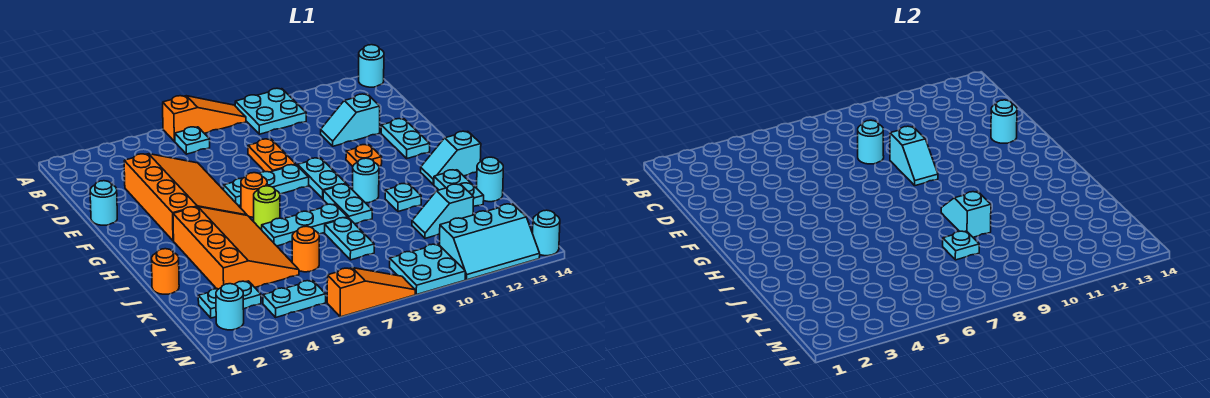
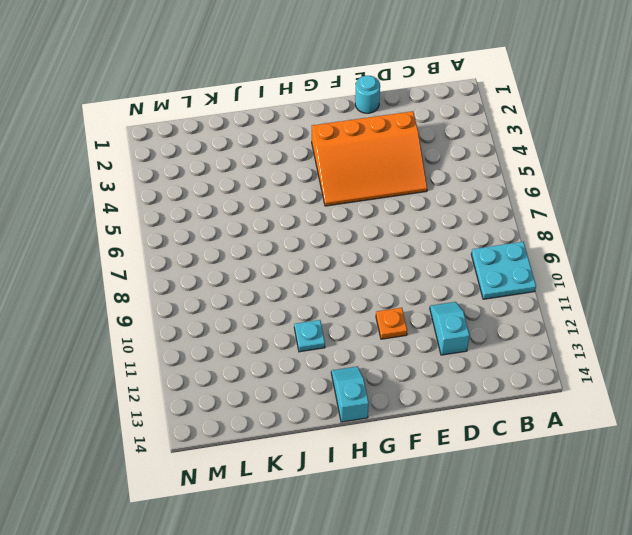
none -> orange 1x3 slope [163,96,246,141]
none -> cyan 1x1 round brick [359,45,384,87]
none -> cyan 1x1 plate [175,127,210,154]
none -> orange 1x2 plate [248,139,296,172]

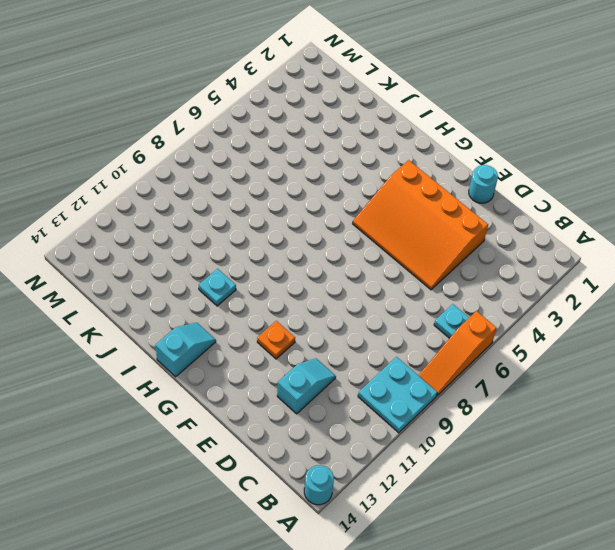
none -> orange 1x2 plate [248,139,296,172]
none -> cyan 1x2 plate [381,119,430,158]
none -> cyan 1x3 plate [224,165,309,206]
none -> cyan 1x2 plate [298,158,346,199]

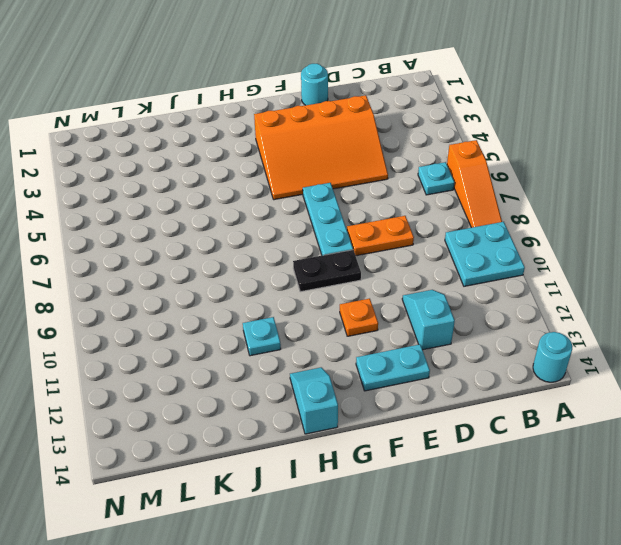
black 1x2 plate [293,250,361,292] -> cyan 1x2 plate [298,158,346,199]
none -> orange 1x1 round brick [241,173,267,217]
none -> orange 3x4 slope [173,207,299,289]
none -> lime 1x1 round brick [254,186,280,230]
none -> cyan 1x2 plate [323,184,372,224]

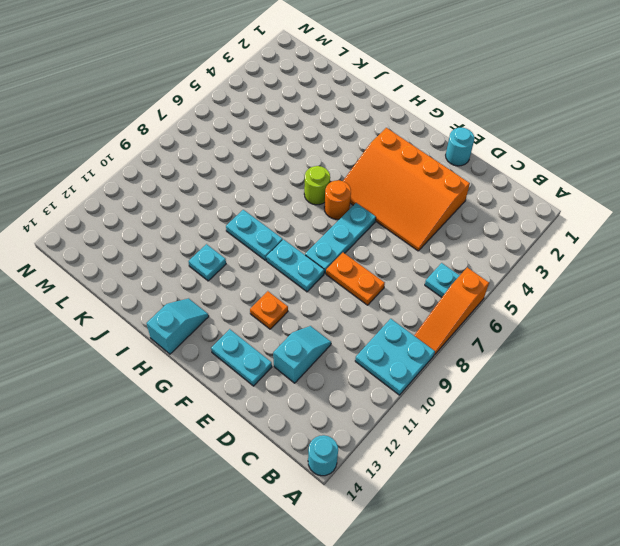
none -> orange 3x4 slope [173,207,299,289]
none -> cyan 1x1 round brick [353,158,379,203]
none -> cyan 1x3 plate [262,204,348,246]
none -> cyan 1x2 plate [434,170,484,207]

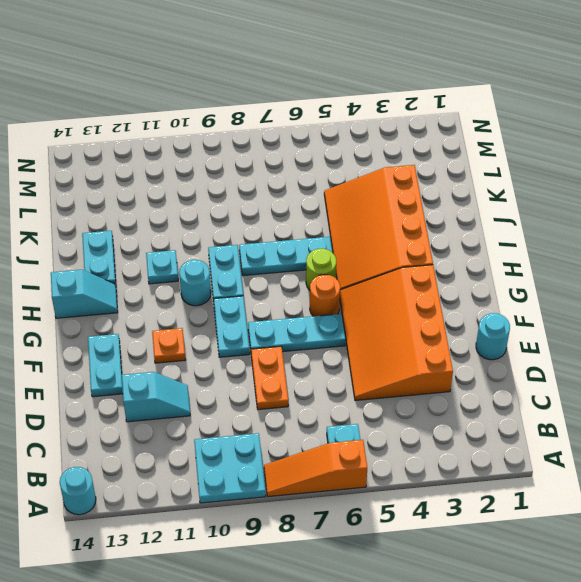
none -> orange 1x1 round brick [152,249,179,294]
none -> cyan 1x2 plate [325,218,374,260]
none -> cyan 1x1 round brick [477,157,503,202]
none -> orange 1x1 round brick [292,226,319,272]

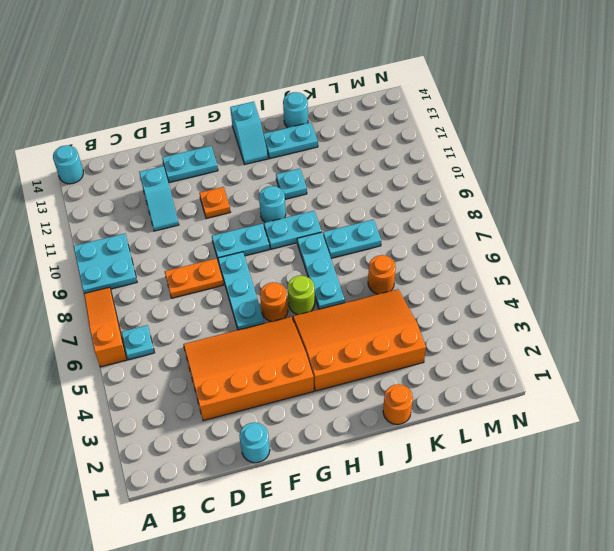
none -> cyan 1x2 slope [412,184,474,238]
none -> cyan 1x2 plate [198,281,261,318]
none -> cyan 1x1 round brick [216,284,244,330]
none -> cyan 1x2 plate [263,280,326,317]

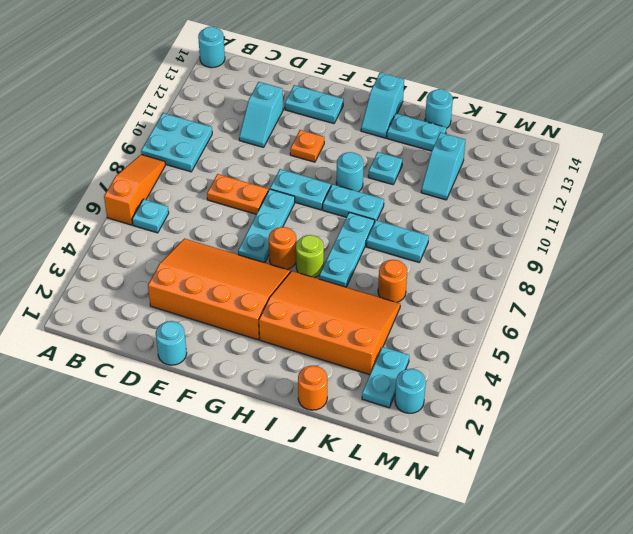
none -> cyan 1x2 plate [263,280,326,317]
none -> cyan 2x2 plate [390,244,465,295]
none -> cyan 2x3 slope [439,204,540,280]
none -> orange 1x3 slope [327,268,415,317]

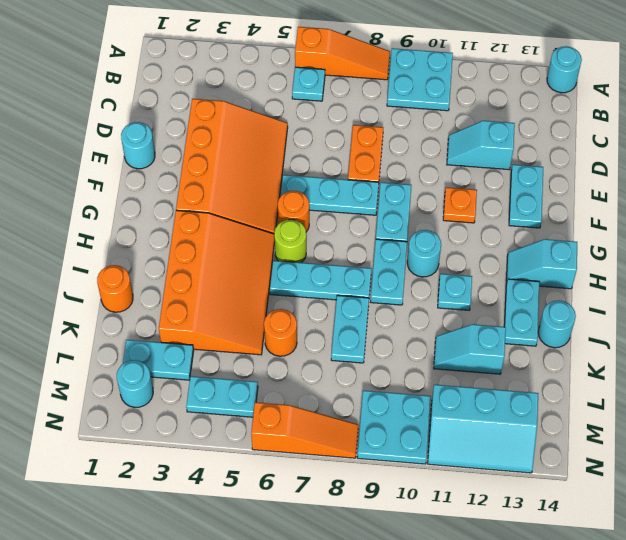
none -> cyan 1x1 round brick [533,210,560,256]
none -> cyan 1x1 round brick [858,120,884,164]
none -> cyan 1x2 slope [890,126,938,186]
none -> cyan 1x1 round brick [991,100,1017,143]

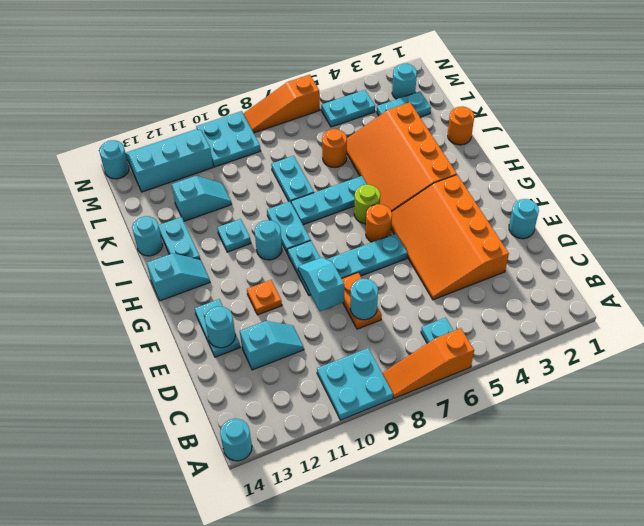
none -> cyan 1x2 slope [941,191,991,237]
none -> cyan 1x1 plate [943,231,979,260]

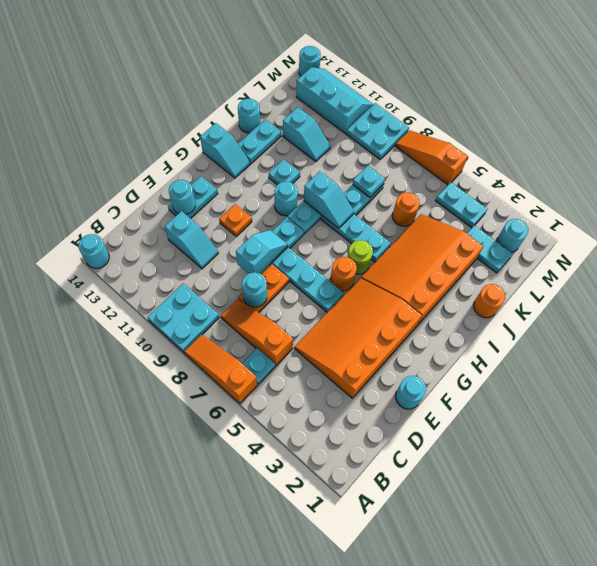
orange 1x3 slope [221,299,293,366] -> none
cyan 1x2 slope [304,171,354,228] -> cyan 1x2 slope turned to [941,191,991,237]

